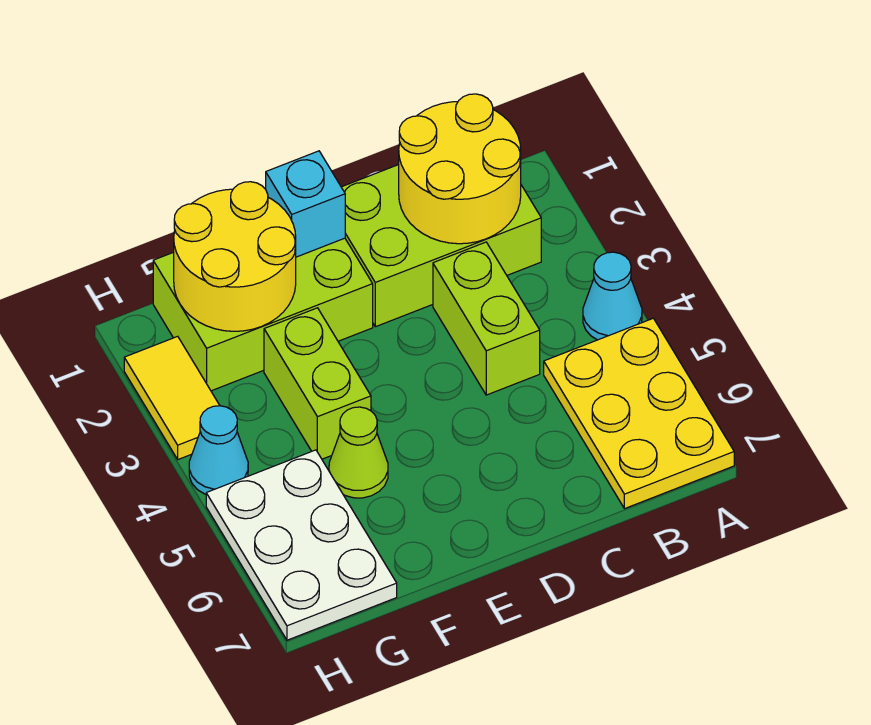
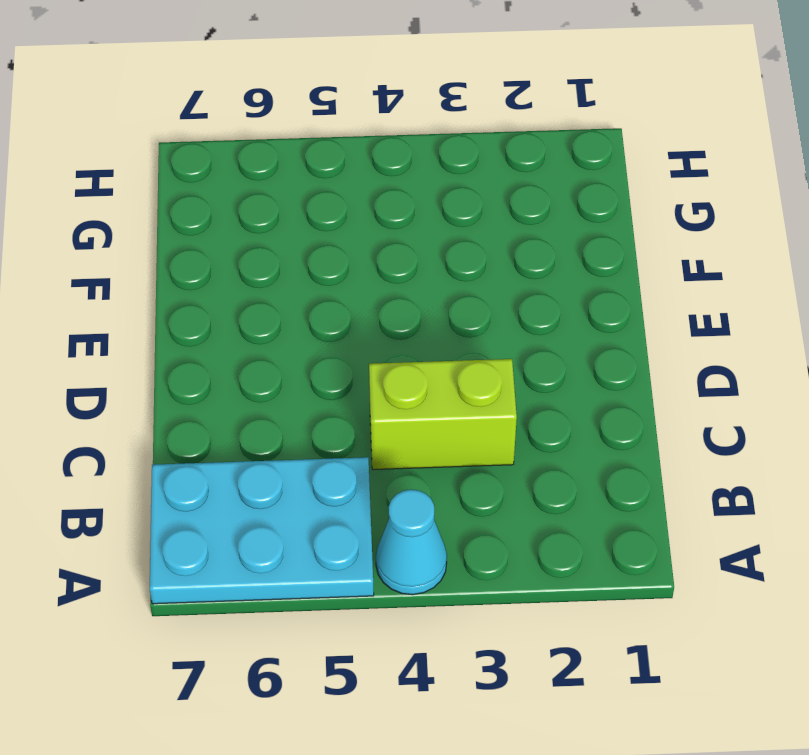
cyan 2x3 plate [150,457,374,604] -> yellow 2x3 plate [544,318,734,509]
none -> lime 2x3 brick [341,165,541,327]
none -> lime 2x3 brick [153,238,373,391]
none -> lime 1x2 brick [264,308,371,459]

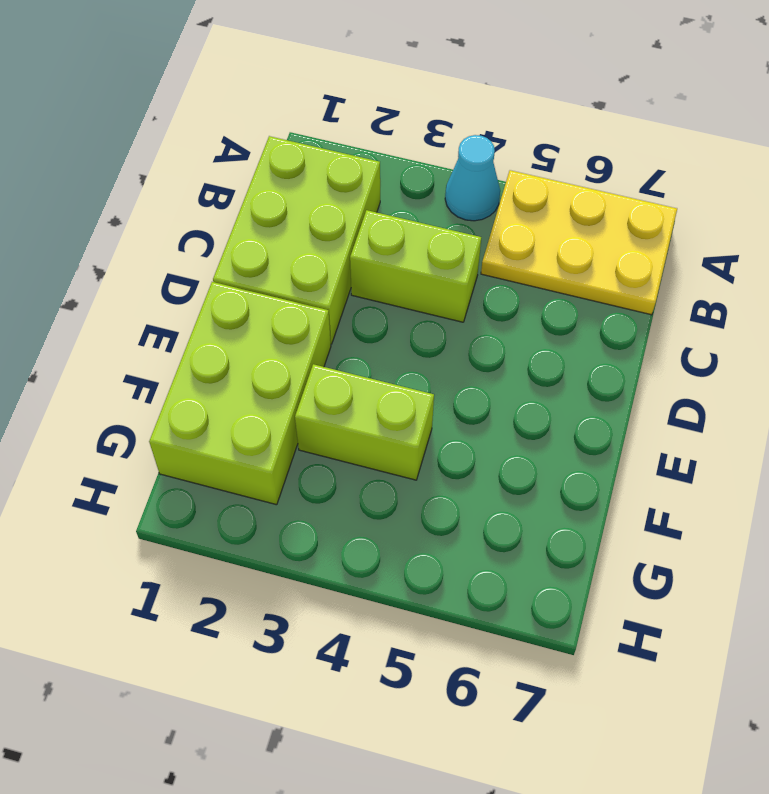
none -> lime 1x1 cone [329,407,388,498]
none -> white 2x3 plate [206,450,397,640]
none -> yellow 1x2 tile [124,336,220,459]

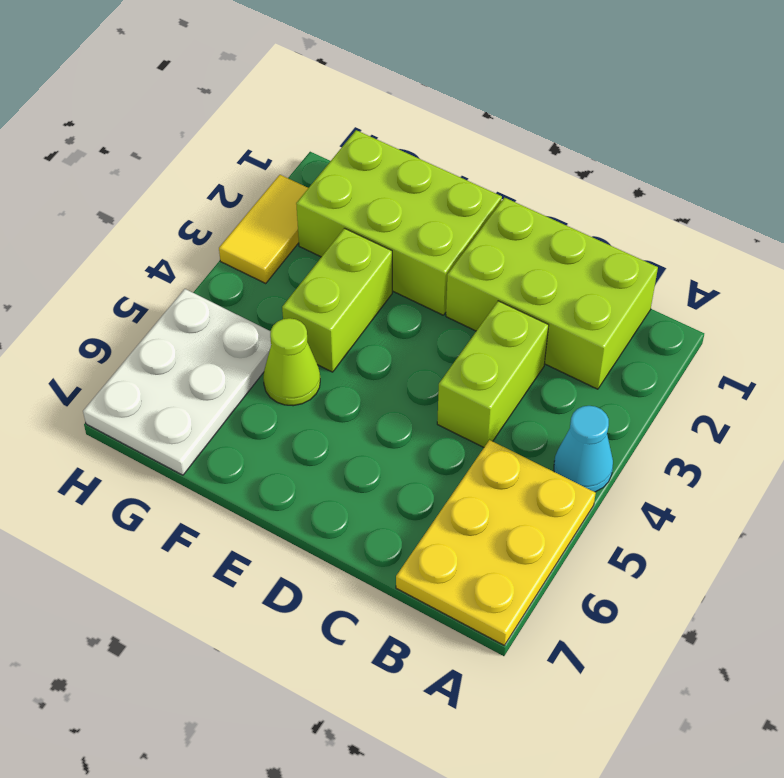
none -> cyan 1x1 cone [189,406,248,494]
none -> yellow 2x2 round brick [399,94,521,244]
none -> cyan 1x1 brick [266,151,345,257]

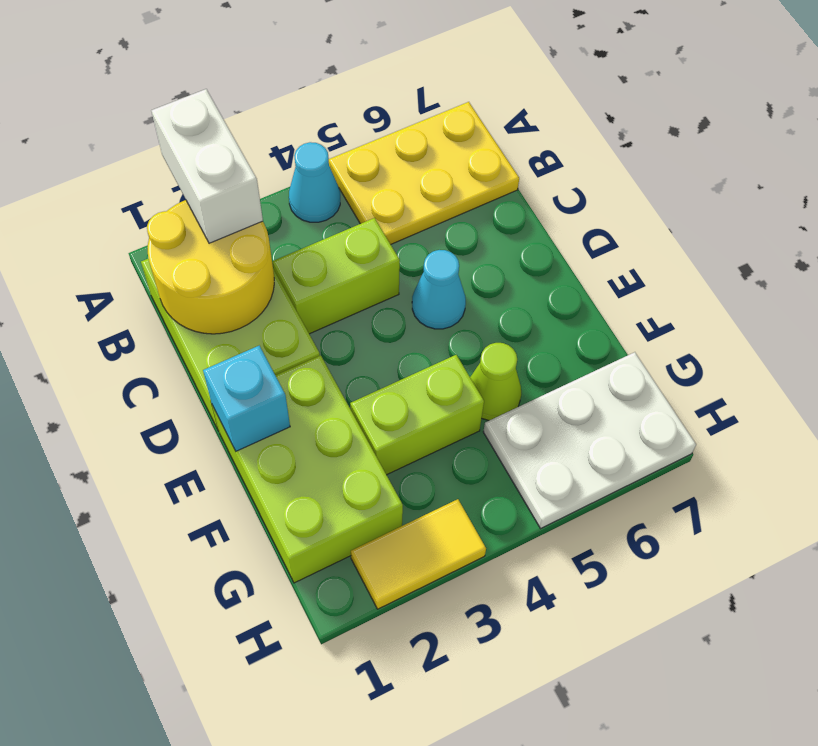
white 1x2 brick [151,89,263,243] -> none
cyan 1x1 cone [412,250,466,329] -> cyan 1x1 cone moved to [189,406,248,494]
none -> yellow 2x2 round brick [174,182,296,331]

